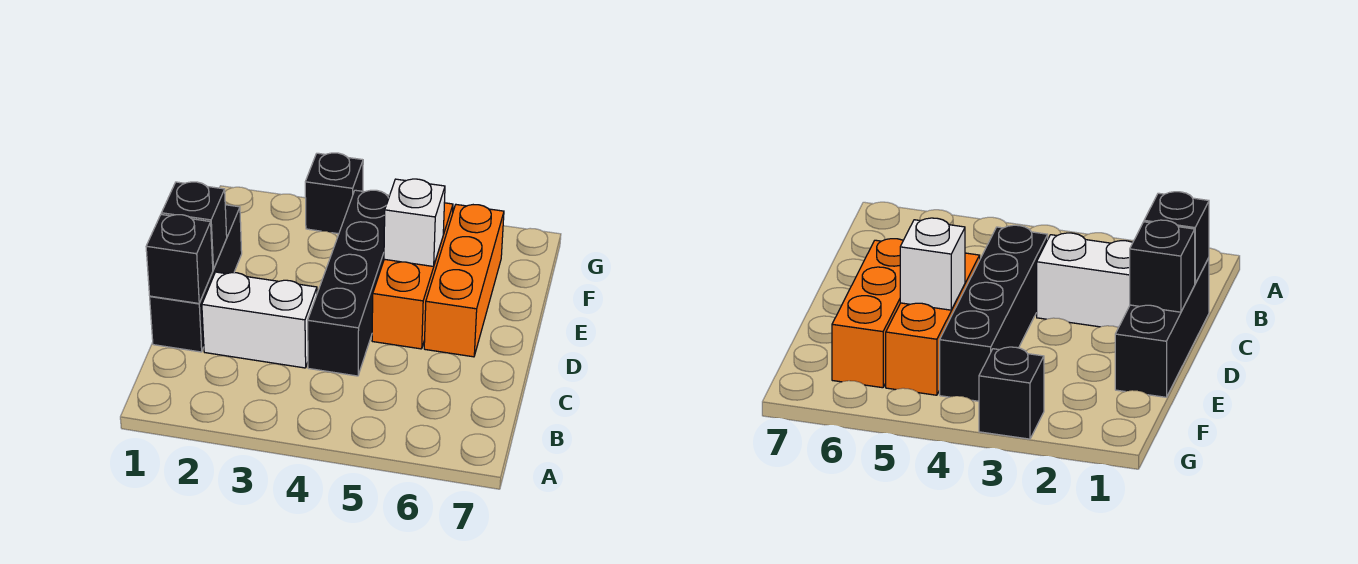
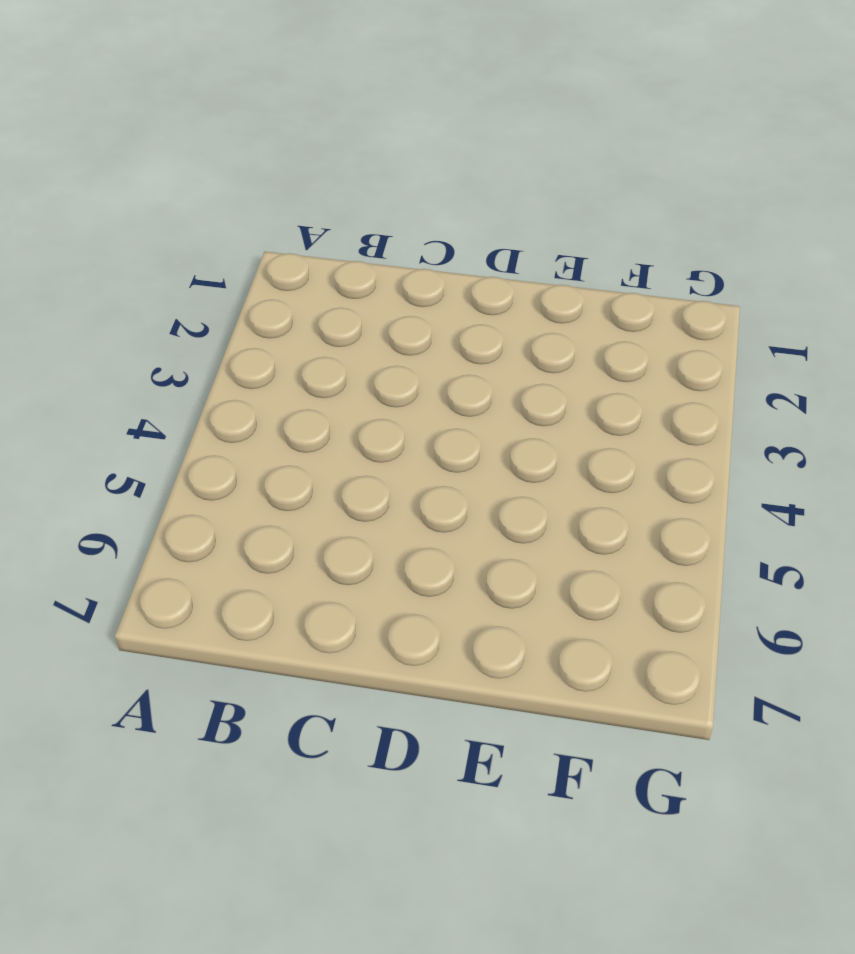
none -> black 1x3 brick [150,205,242,352]
none -> white 1x2 brick [202,272,317,368]

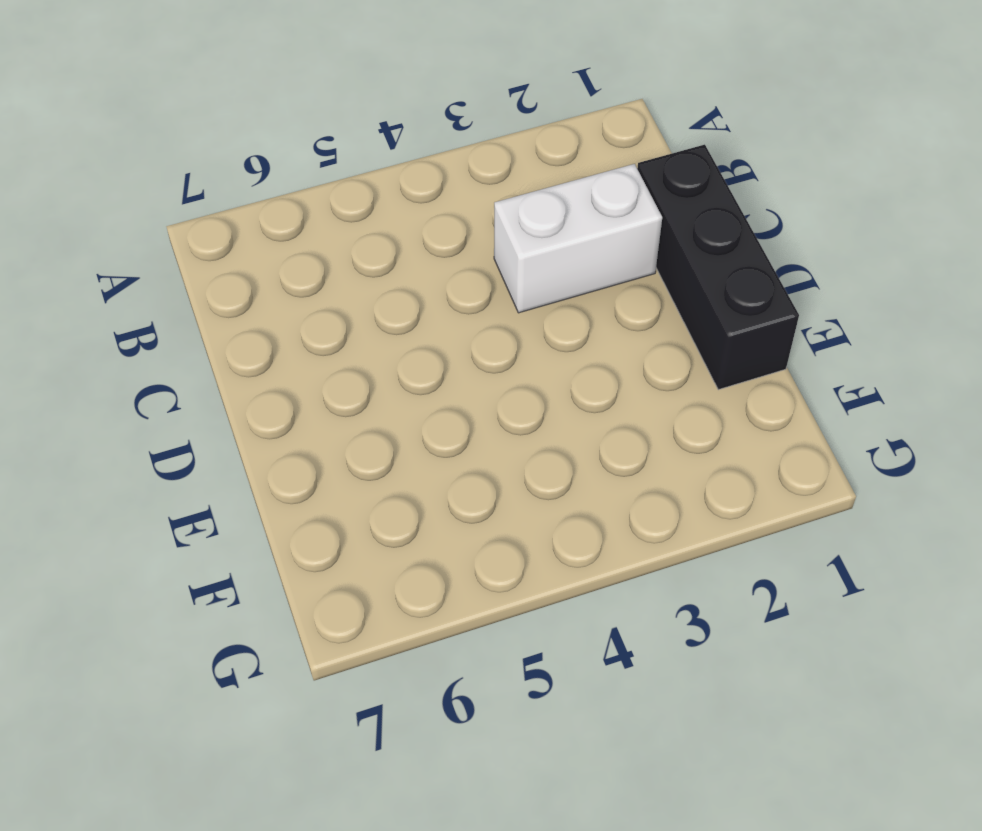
none -> black 1x4 brick [308,190,390,376]
none -> orange 1x3 brick [372,203,453,349]

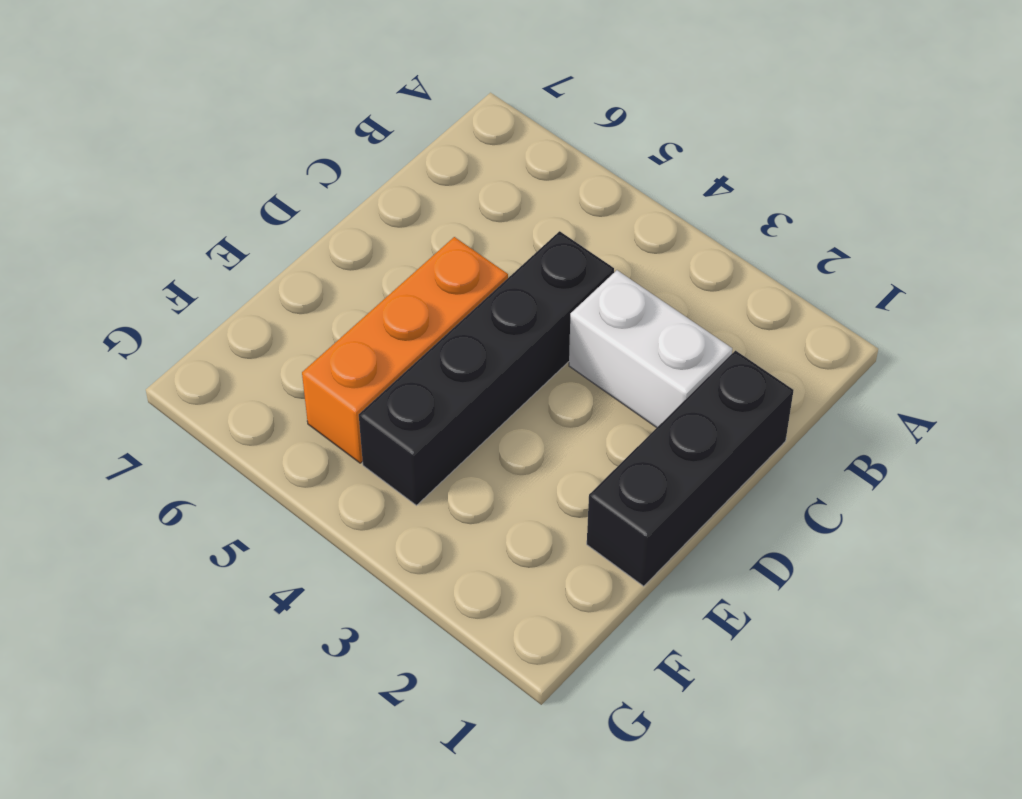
none -> orange 1x3 brick [424,205,504,357]
none -> black 1x1 brick [305,153,363,234]

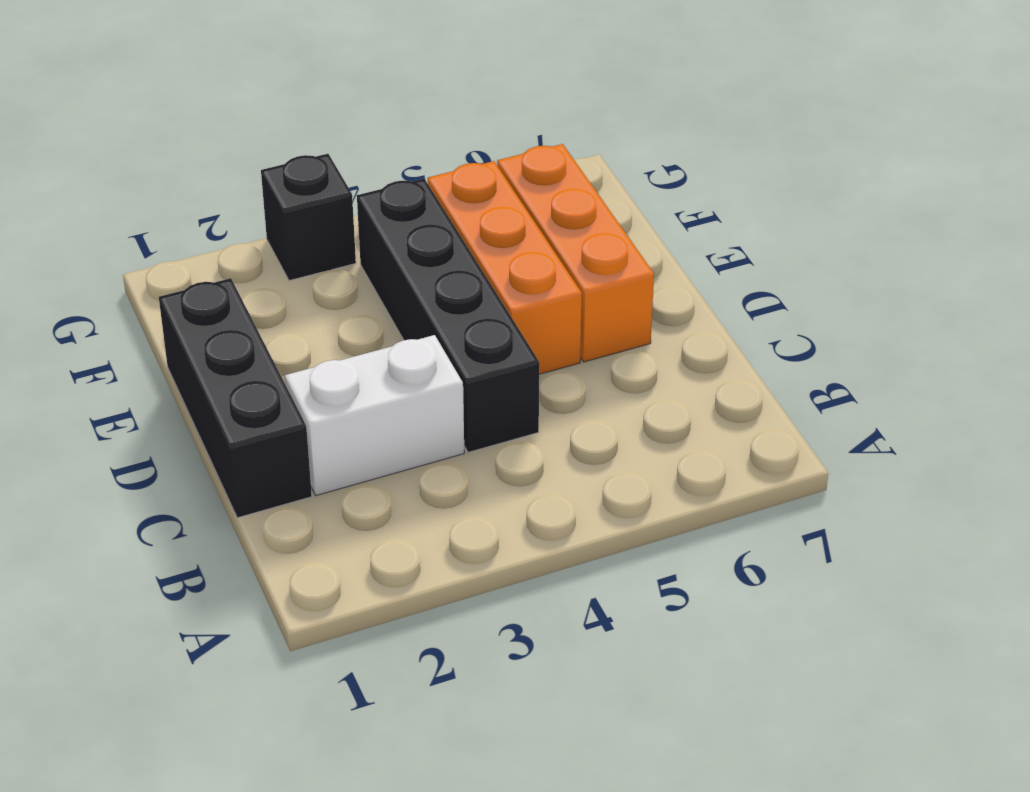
none -> black 1x1 brick [146,214,213,303]
none -> black 1x1 brick [162,182,227,269]

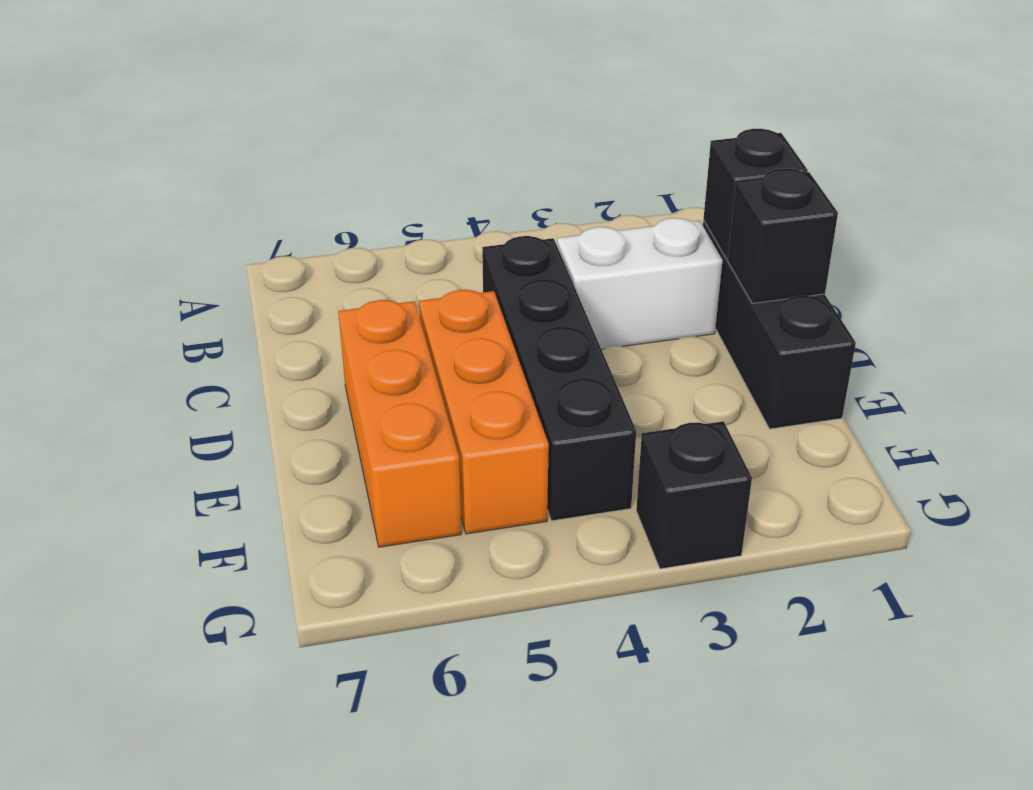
none -> white 1x1 brick [384,179,445,266]

